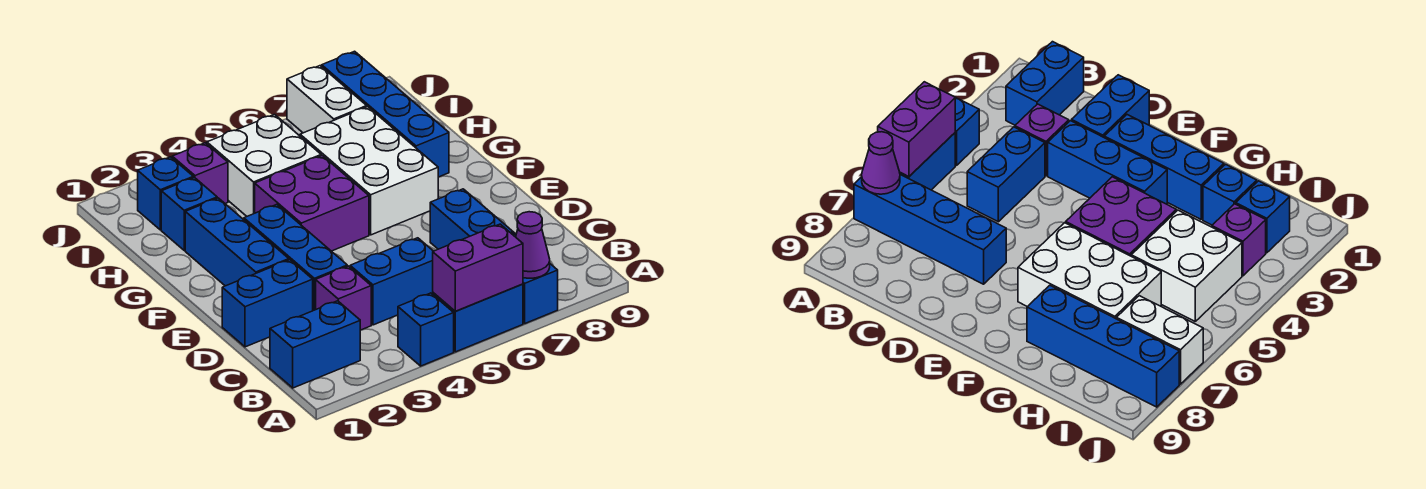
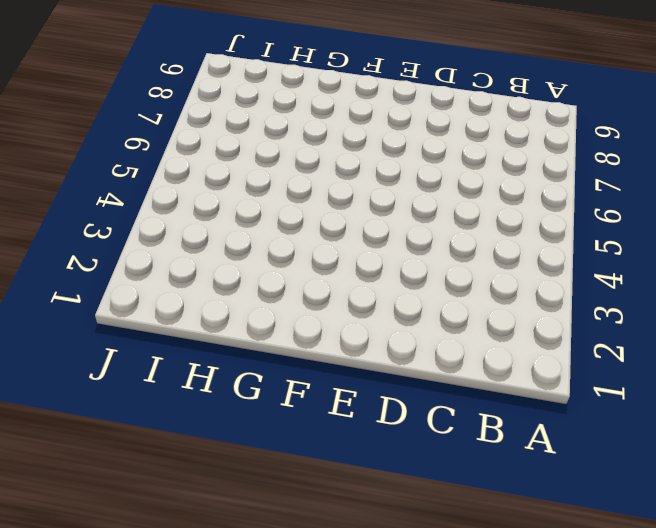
none -> blue 1x1 brick [398,293,454,366]
none -> blue 1x2 brick [433,284,523,352]
none -> blue 1x4 brick [430,189,558,323]

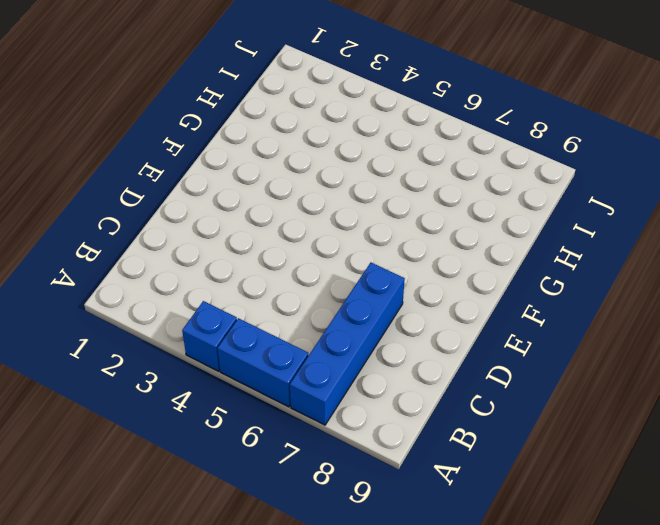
none -> blue 1x2 brick [270,301,360,388]
none -> purple 1x1 brick [316,266,371,330]
none -> blue 1x2 brick [350,238,433,325]

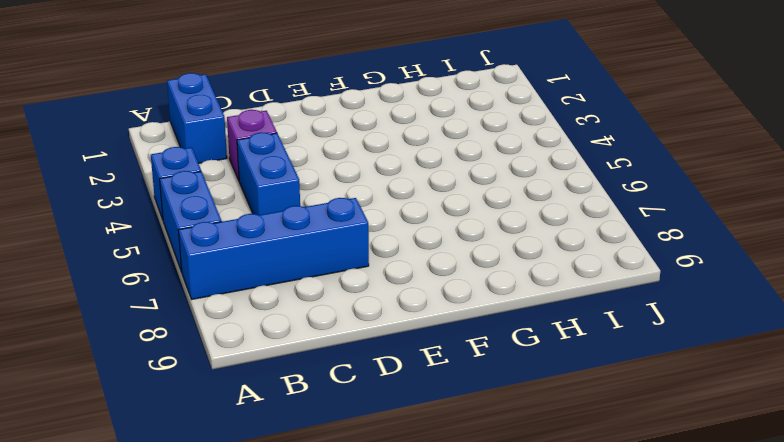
none -> blue 1x2 brick [222,260,313,347]
none -> blue 1x3 brick [244,204,347,311]
none -> blue 1x3 brick [185,198,289,286]

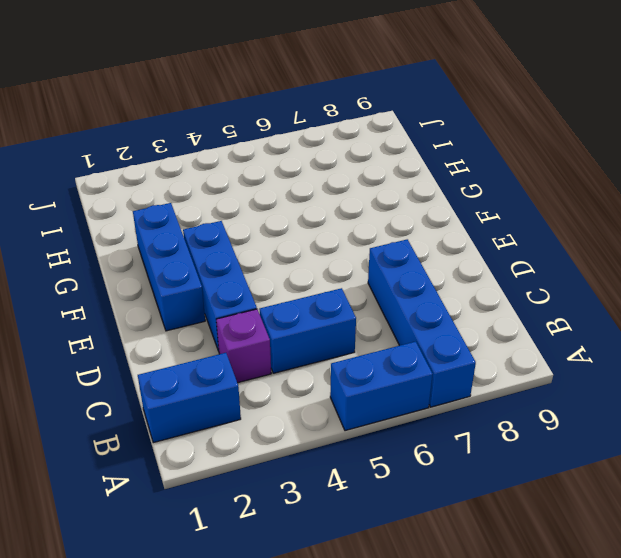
none -> blue 1x1 brick [398,293,454,366]
none -> blue 1x2 brick [222,260,313,347]
none -> purple 2x2 brick [255,156,369,251]

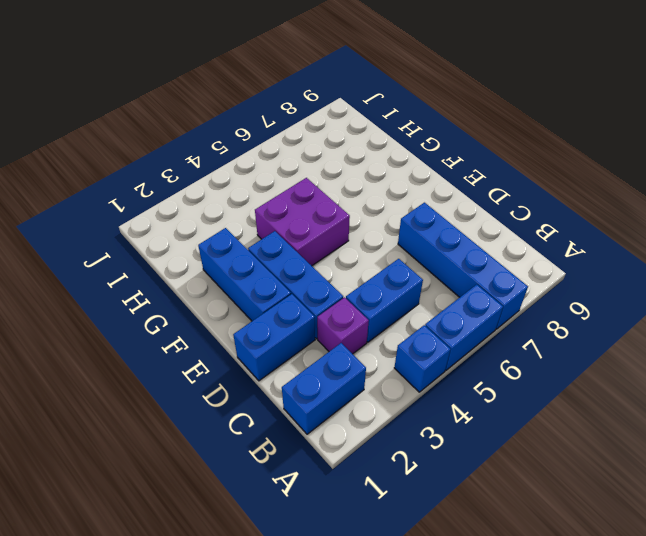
none -> white 2x3 brick [300,107,438,235]
none -> blue 1x4 brick [322,51,449,177]
none -> blue 1x1 brick [161,178,217,250]

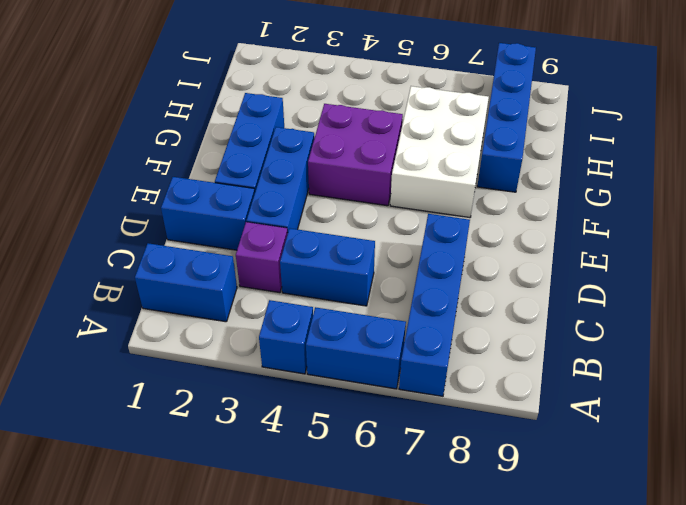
none -> blue 1x1 brick [161,178,217,250]
none -> white 2x2 brick [207,115,321,216]
none -> blue 1x1 brick [138,157,193,230]

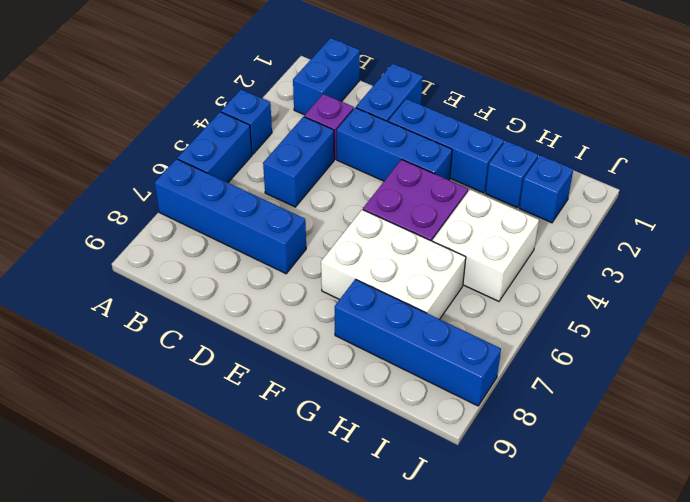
none -> purple 1x1 brick [172,143,228,204]
none -> white 1x2 brick [287,66,367,133]
none -> purple 1x2 brick [433,224,523,311]

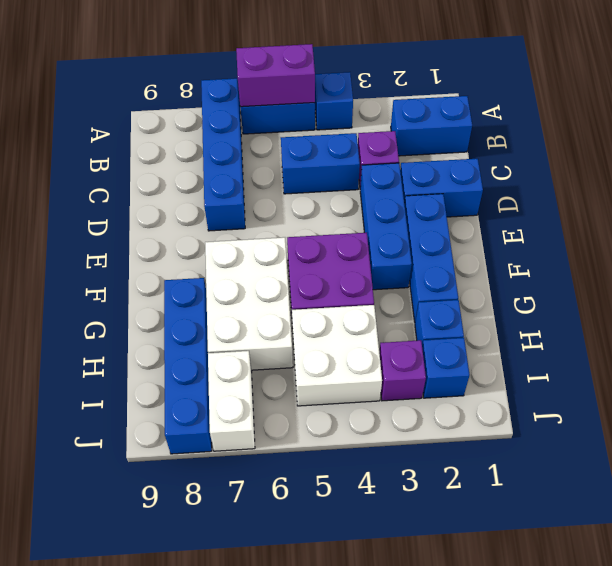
none -> purple 1x1 cone [516,212,550,278]

